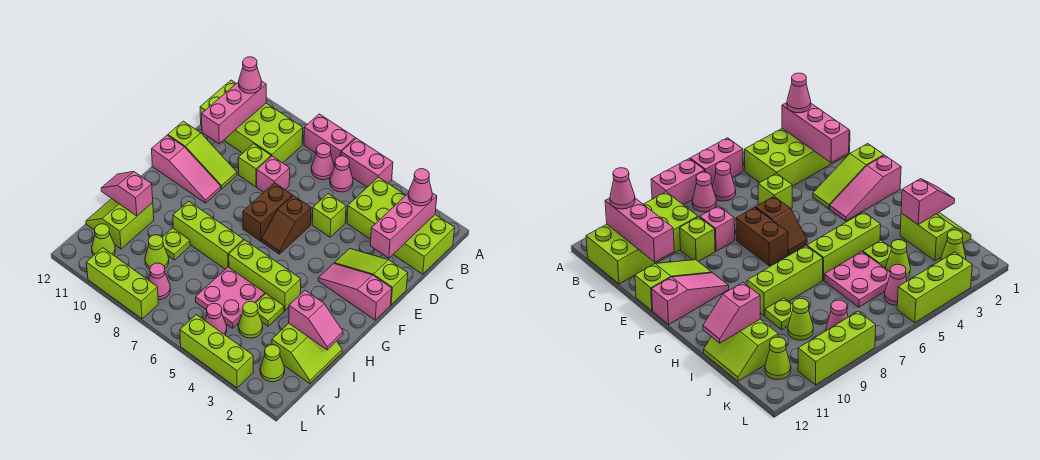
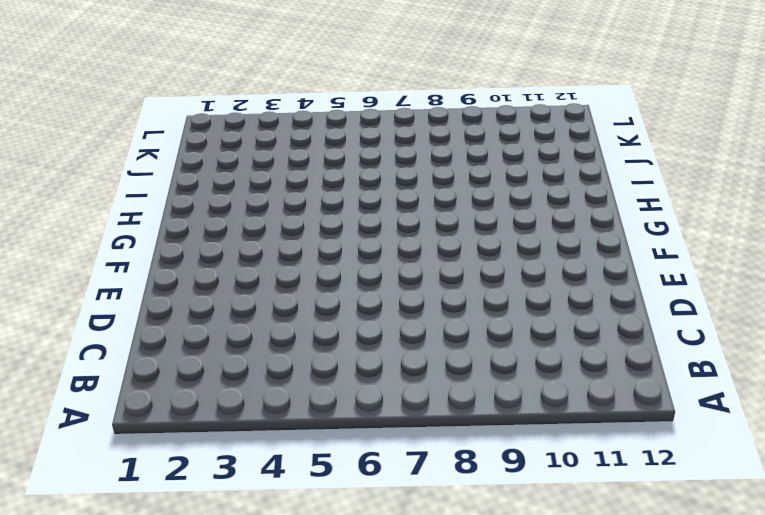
none -> pink 1x2 brick [341,138,393,187]
none -> pink 1x2 brick [304,114,355,166]
none -> lime 2x4 brick [347,177,455,274]
none -> pink 1x1 cone [330,156,353,192]

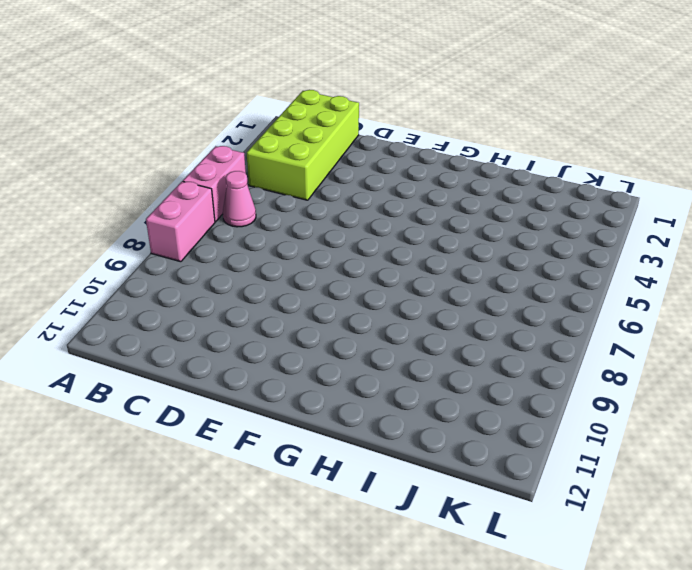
none -> pink 1x1 cone [311,144,334,180]
none -> lime 2x4 brick [200,80,303,163]
none -> lime 1x1 brick [312,194,346,237]
none -> pink 1x1 brick [257,156,290,192]

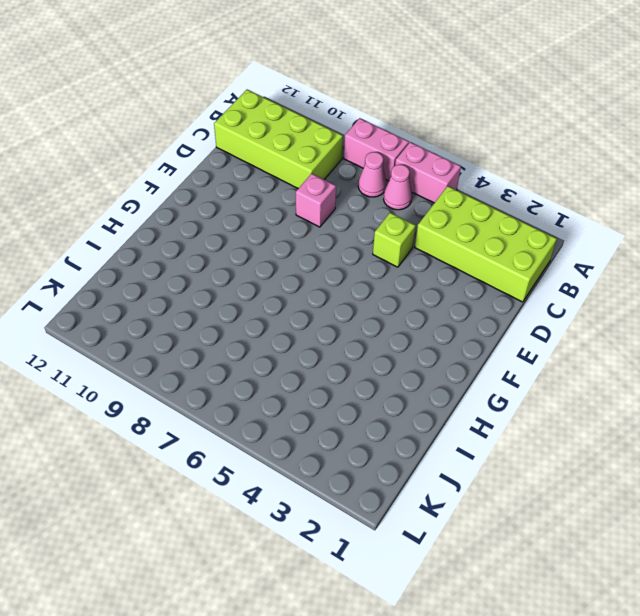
none -> lime 1x1 brick [238,144,271,187]
none -> lime 1x3 slope [334,249,408,305]
none -> brown 1x2 slope [262,195,311,254]
none -> brown 1x2 brick [243,183,292,241]

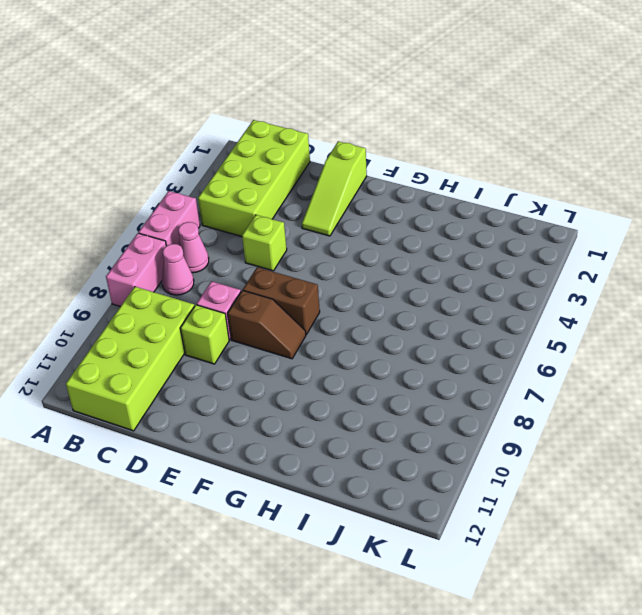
brown 1x2 slope [228,290,306,359] -> brown 1x2 slope moved to [262,195,311,254]
none -> lime 1x3 slope [168,121,237,189]
none -> pink 1x3 slope [318,264,392,320]
none -> pink 1x3 slope [152,135,221,203]
none -> lime 1x3 brick [229,240,301,311]

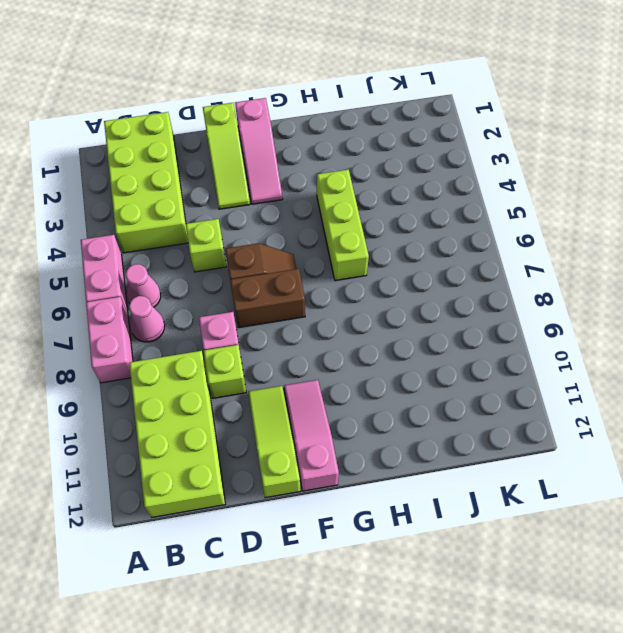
none -> lime 1x3 brick [173,201,244,269]
none -> lime 2x2 slope [272,324,342,384]
none -> lime 1x1 plate [256,294,284,326]
none -> pink 2x2 plate [196,267,265,328]

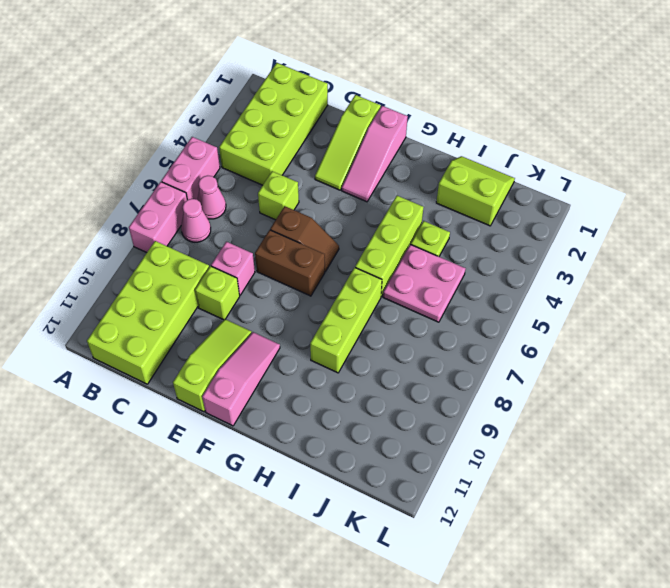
none -> lime 1x1 plate [162,228,190,260]
none -> lime 2x2 slope [86,199,154,249]
none -> lime 1x1 cone [238,301,263,338]
none -> lime 1x1 cone [145,235,169,269]

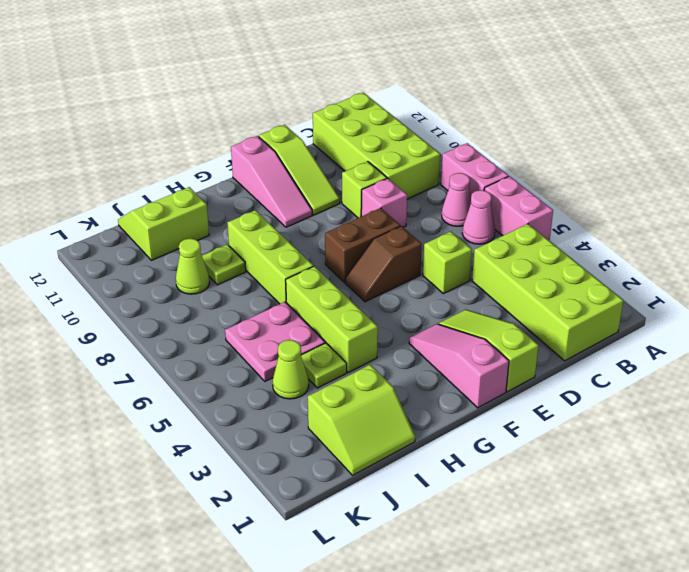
none -> lime 1x1 cone [260,345,285,382]
none -> pink 1x1 cone [205,303,227,335]
none -> pink 1x1 cone [149,263,170,300]
none -> lime 1x1 cone [92,224,115,256]

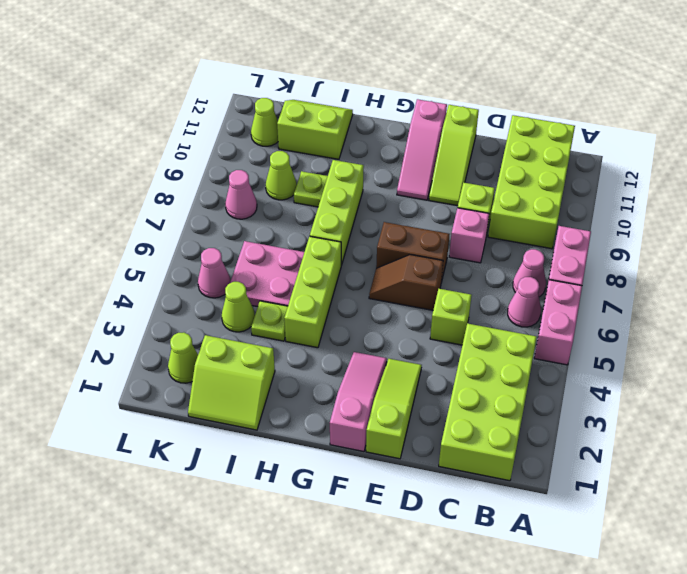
none -> lime 1x3 brick [180,315,253,388]
none -> lime 1x3 brick [86,248,158,319]
none -> pink 1x3 brick [370,193,437,258]
none -> pink 1x3 brick [202,81,266,144]

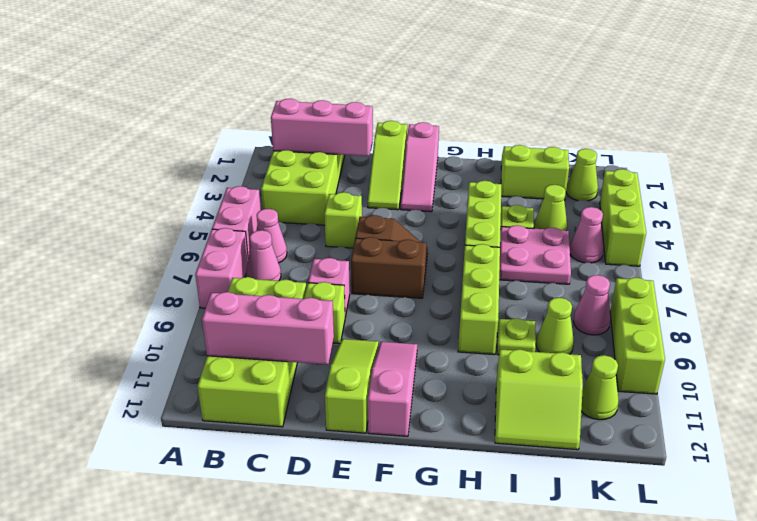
none -> pink 1x2 slope [289,290,343,350]
none -> pink 1x2 slope [101,172,153,216]
none -> pink 1x1 cone [408,169,432,206]
none -> pink 1x1 cone [239,57,261,93]

